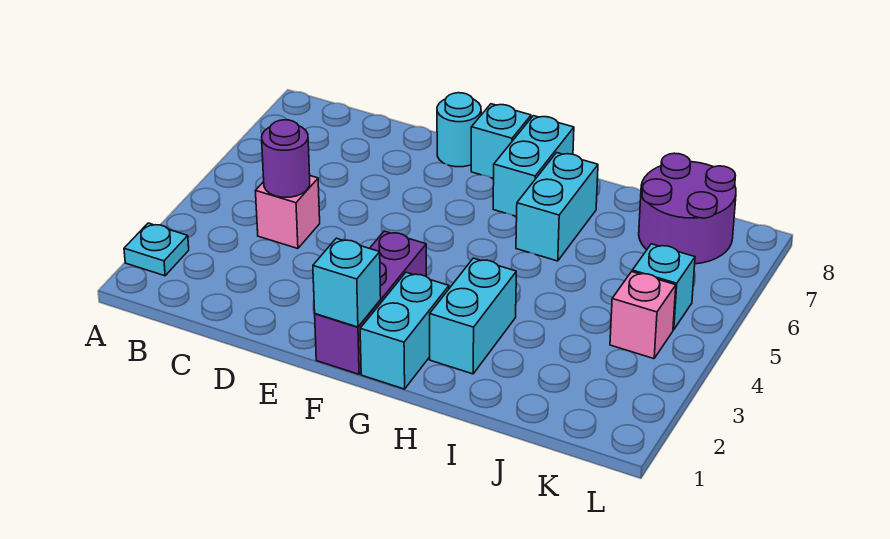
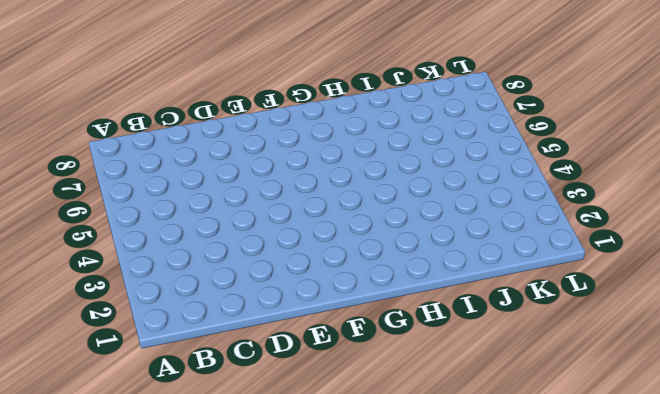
none -> cyan 1x1 plate [124,223,189,276]
none -> pink 1x1 brick [256,176,320,249]
none -> cyan 1x1 round brick [437,93,481,167]

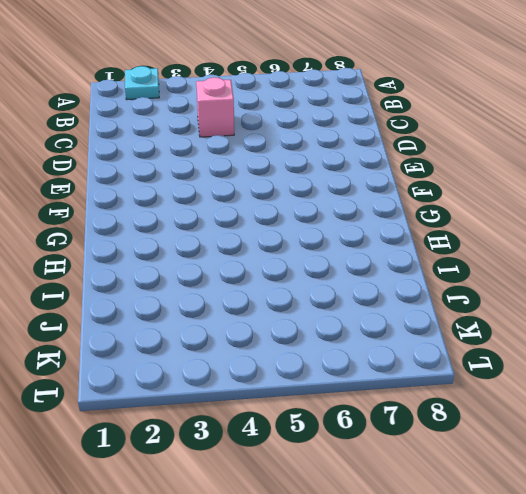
none -> cyan 1x1 round brick [437,93,481,167]
none -> purple 1x3 brick [315,231,426,374]
none -> cyan 1x1 brick [471,104,531,178]

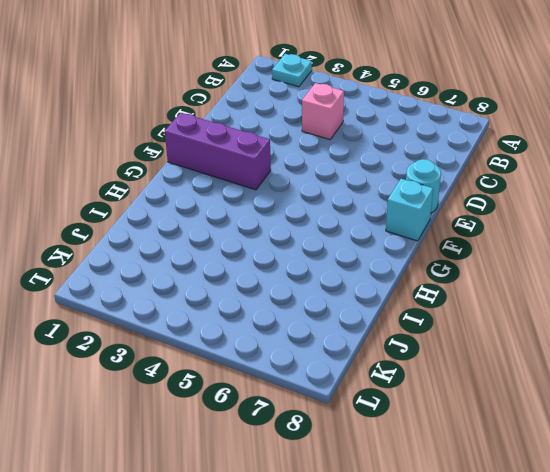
none -> cyan 1x2 brick [360,272,449,389]
none -> cyan 1x2 brick [493,116,574,216]
none -> cyan 1x2 brick [430,258,516,374]

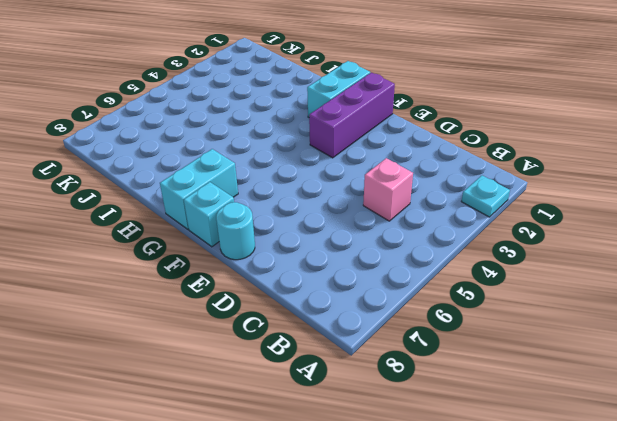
none -> cyan 1x2 brick [430,258,516,374]
none -> cyan 1x2 brick [516,153,598,261]
none -> purple 2x2 round brick [639,153,736,264]

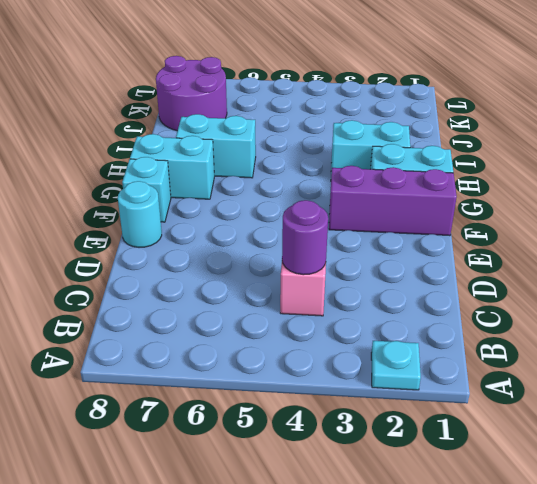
none -> pink 1x1 brick [610,272,676,359]
none -> cyan 1x1 brick [632,244,695,330]
none -> cyan 1x1 brick [313,238,381,327]

